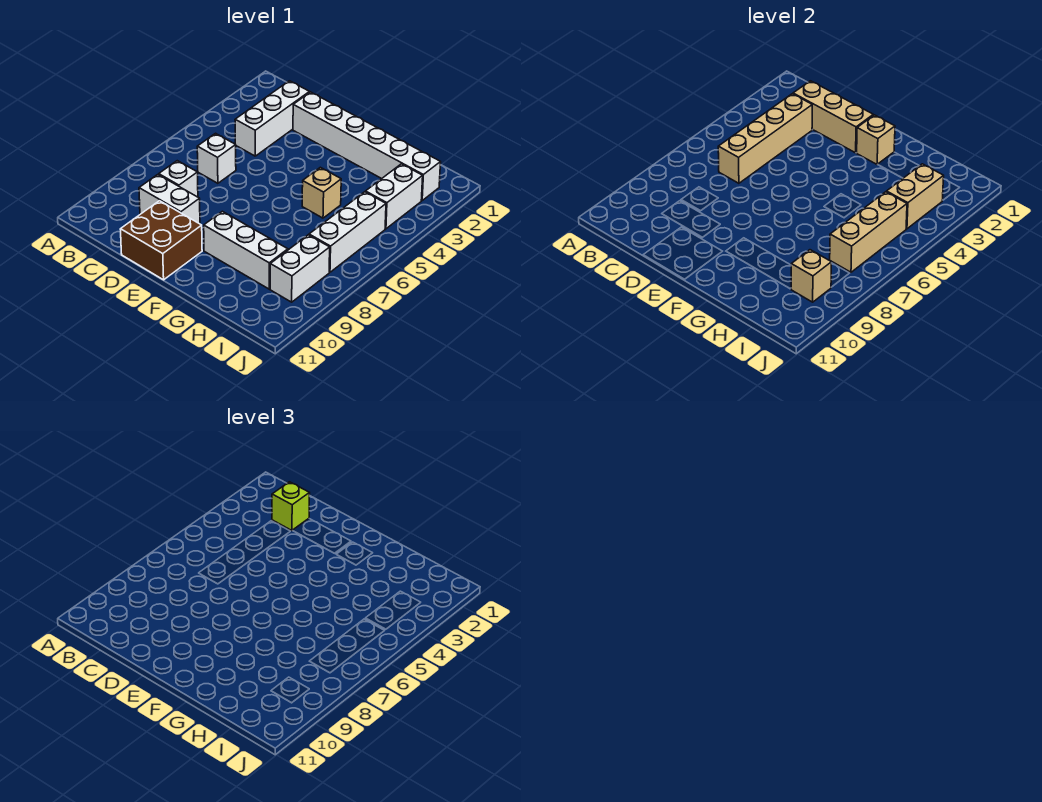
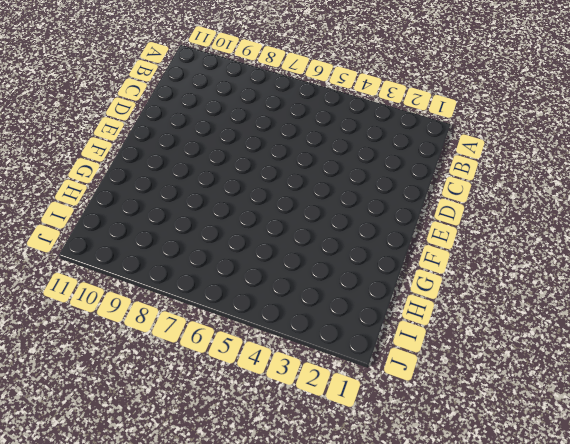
none -> white 1x3 brick [235,81,310,156]
none -> white 1x1 brick [197,133,236,183]
none -> white 1x1 brick [159,161,198,197]

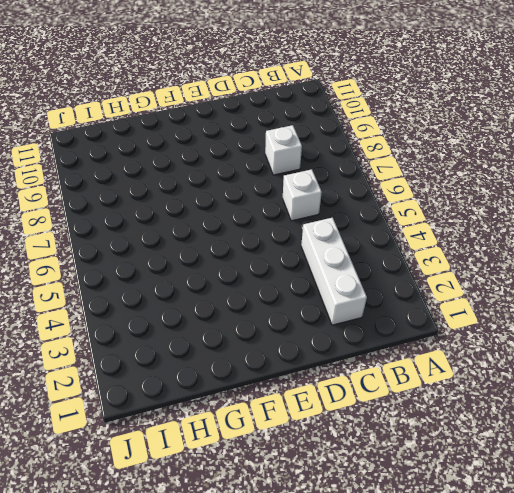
none -> white 1x2 brick [139,175,200,224]
none -> white 1x6 brick [293,92,441,200]
none -> brown 2x2 brick [120,201,202,280]

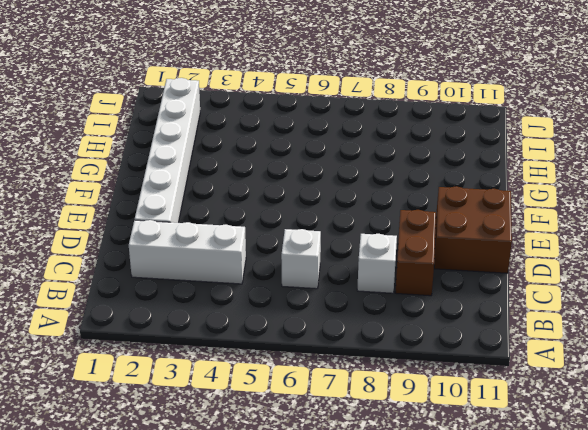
brown 1x2 brick [395,210,436,296] -> white 1x2 brick [139,175,200,224]
none -> white 1x3 brick [204,211,288,289]
none -> tan 1x1 brick [302,167,341,218]
none -> white 1x2 brick [366,164,423,229]

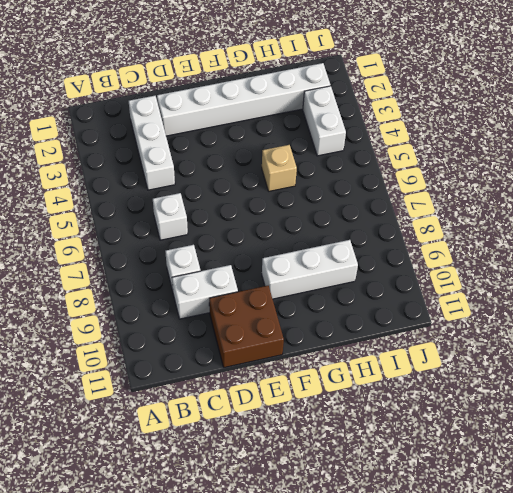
none -> white 1x3 brick [309,192,386,272]
none -> white 1x2 brick [270,235,330,302]
none -> tan 1x3 brick [793,81,873,153]

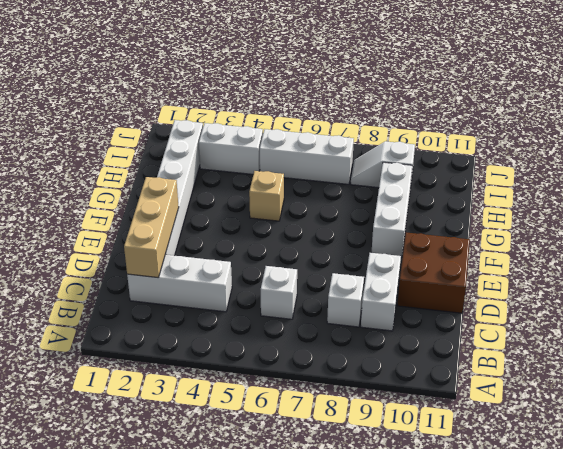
white 1x2 slope [351,141,415,188] -> white 1x2 brick [270,235,330,302]
none -> tan 1x4 brick [718,94,812,183]
none -> tan 1x1 brick [857,115,895,164]
none -> tan 1x2 brick [887,164,944,229]

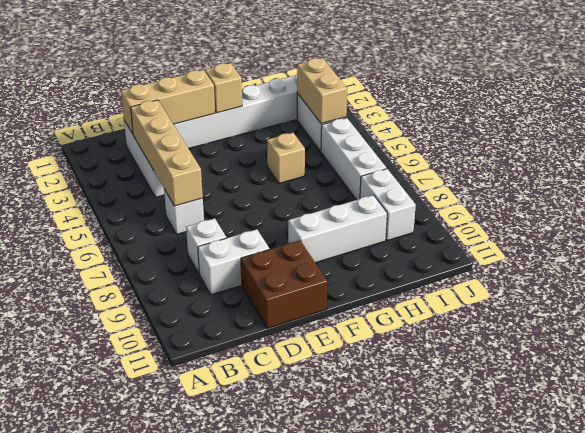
none -> tan 1x3 brick [830,192,907,272]
none -> tan 1x1 brick [791,250,831,302]
none -> lime 1x1 brick [272,482,310,530]

